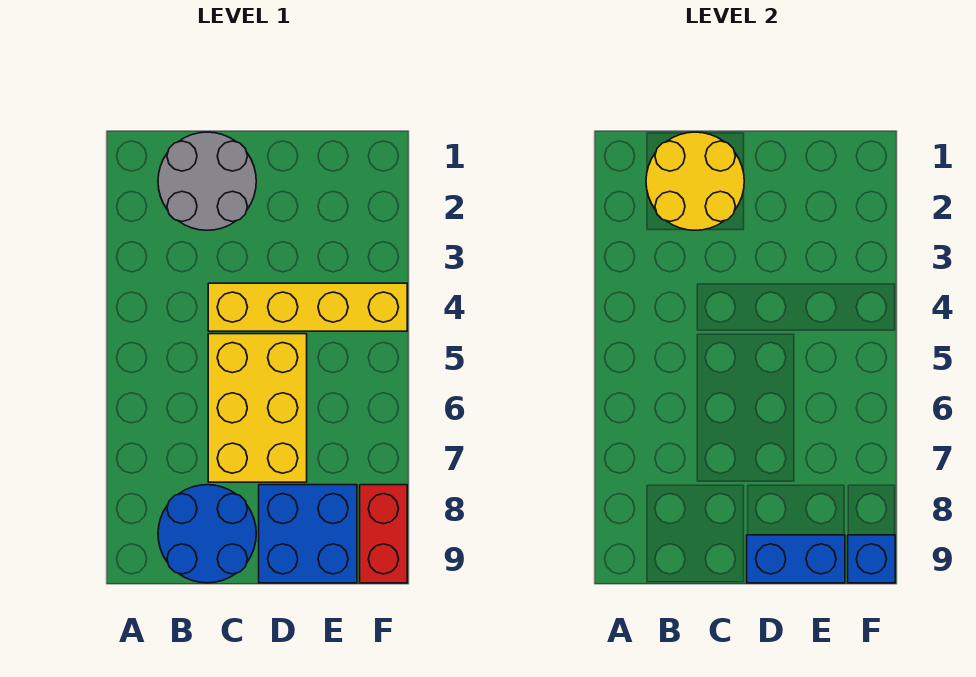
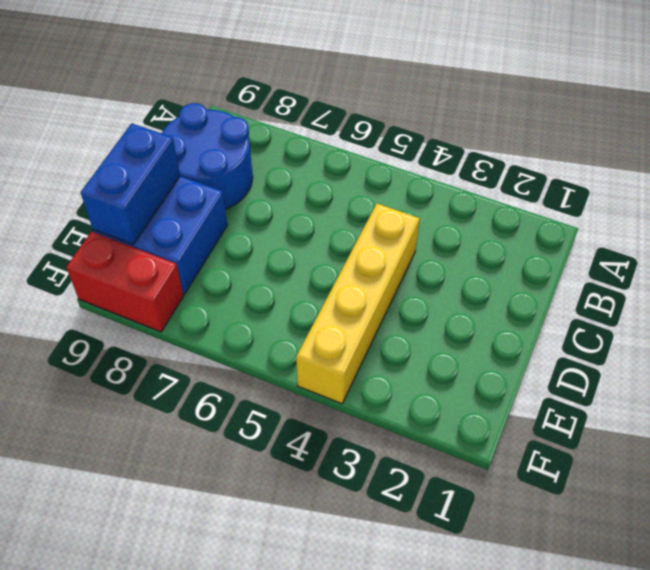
none -> grey 2x2 round brick [158,132,256,230]
none -> yellow 2x3 brick [208,334,307,482]

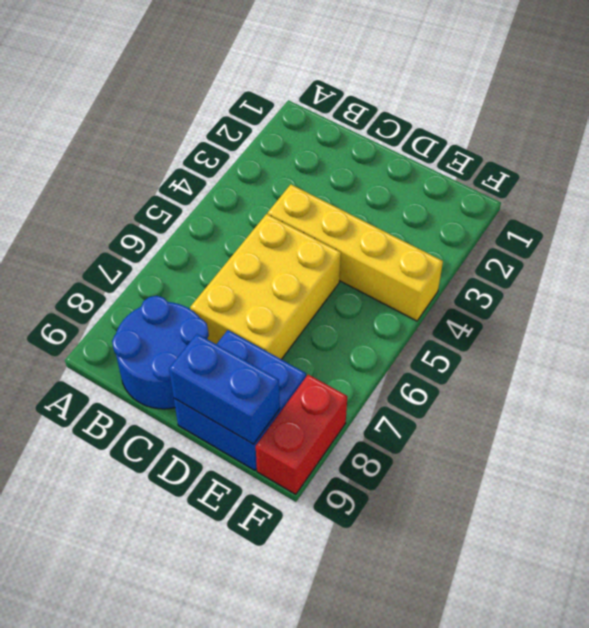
none -> grey 2x2 round brick [158,132,256,230]
none -> yellow 2x2 round brick [646,132,744,230]

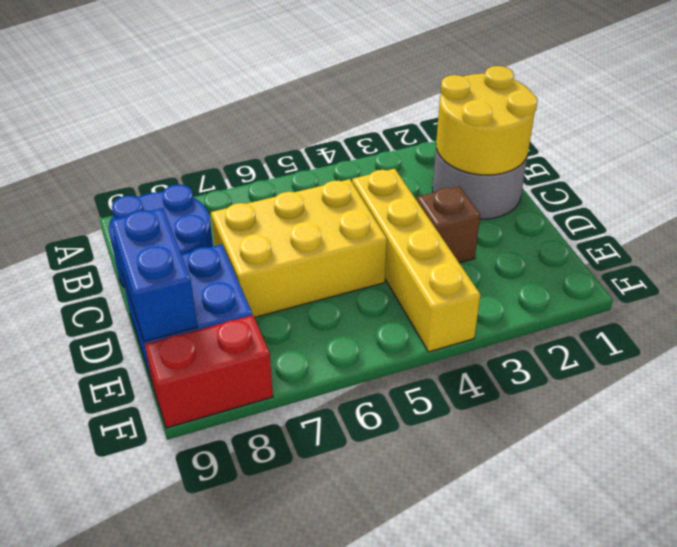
brown 1x1 brick [416,186,480,263] -> none
none -> blue 1x1 brick [848,535,895,583]

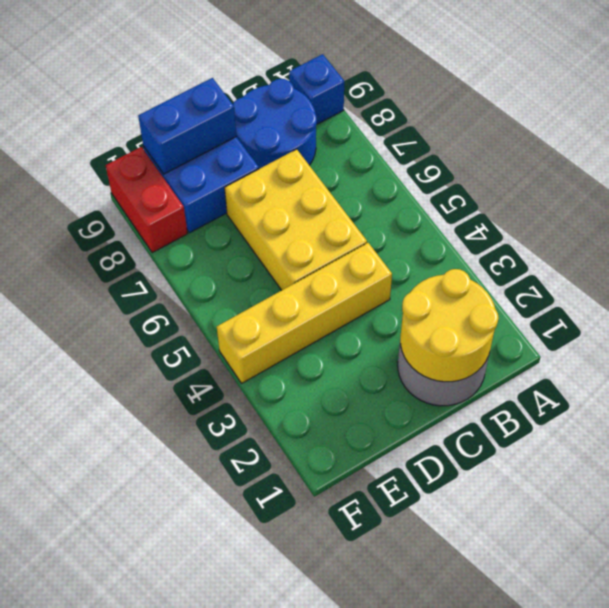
blue 1x1 brick [289,54,344,124] -> blue 1x1 brick moved to [848,535,895,583]

